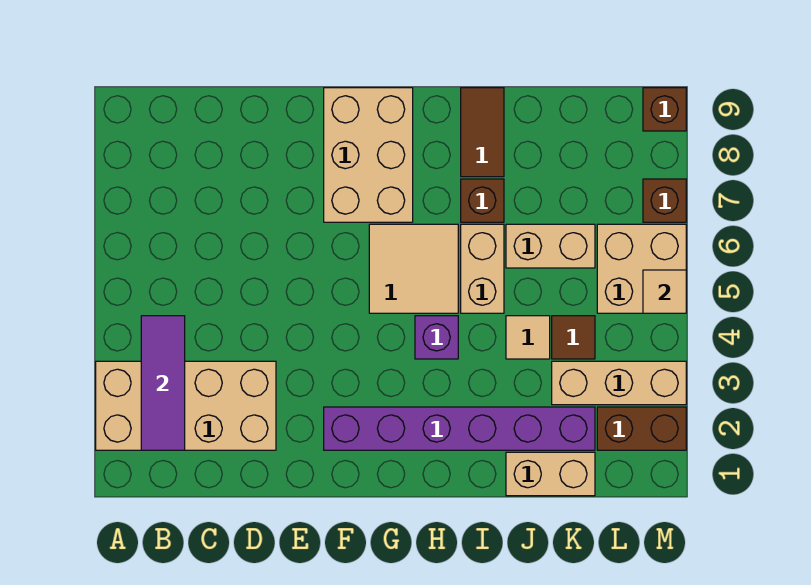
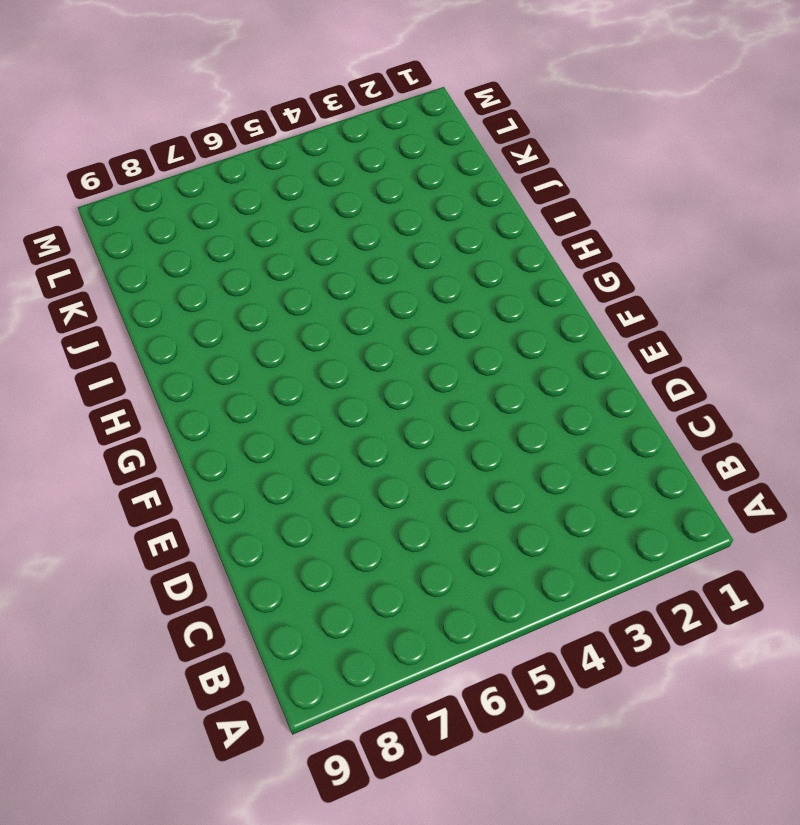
none -> tan 2x4 brick [96,361,276,450]
none -> purple 1x6 brick [324,407,595,450]
none -> tan 2x3 brick [324,88,413,222]

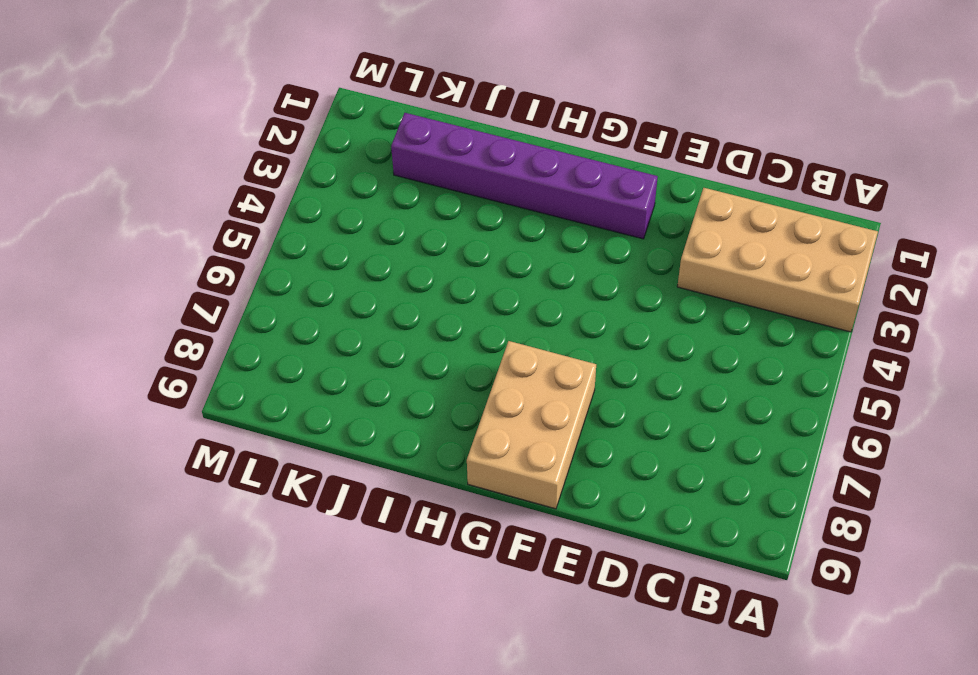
none -> tan 2x2 tile [369,224,458,313]
none -> purple 1x1 brick [415,316,458,359]
none -> tan 1x2 brick [461,224,504,313]

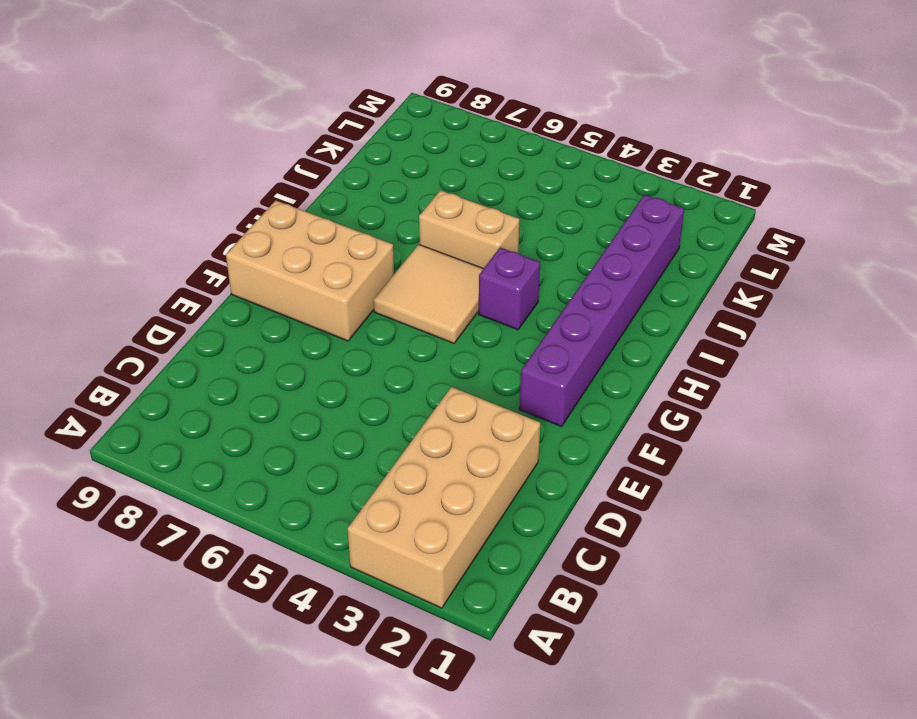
none -> brown 1x1 brick [461,179,504,222]
none -> brown 1x2 tile [461,88,504,177]
none -> tan 1x2 brick [506,452,595,496]

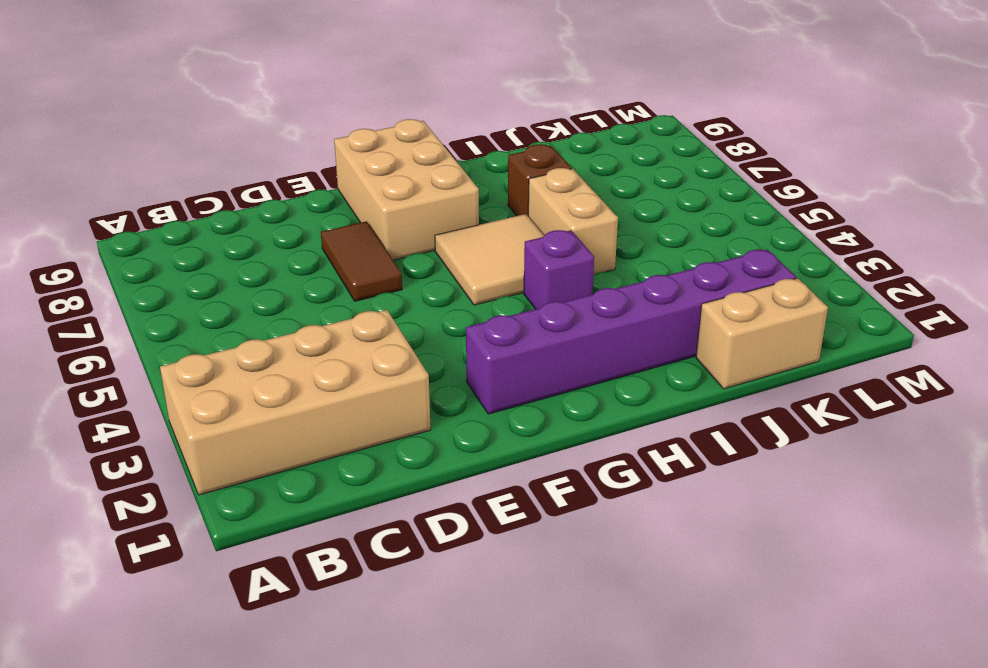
brown 1x2 tile [321,221,402,301] -> brown 1x2 tile moved to [461,88,504,177]
none -> tan 1x1 tile [506,316,550,359]
none -> tan 1x2 brick [506,224,595,268]
none -> tan 1x3 brick [552,361,686,405]

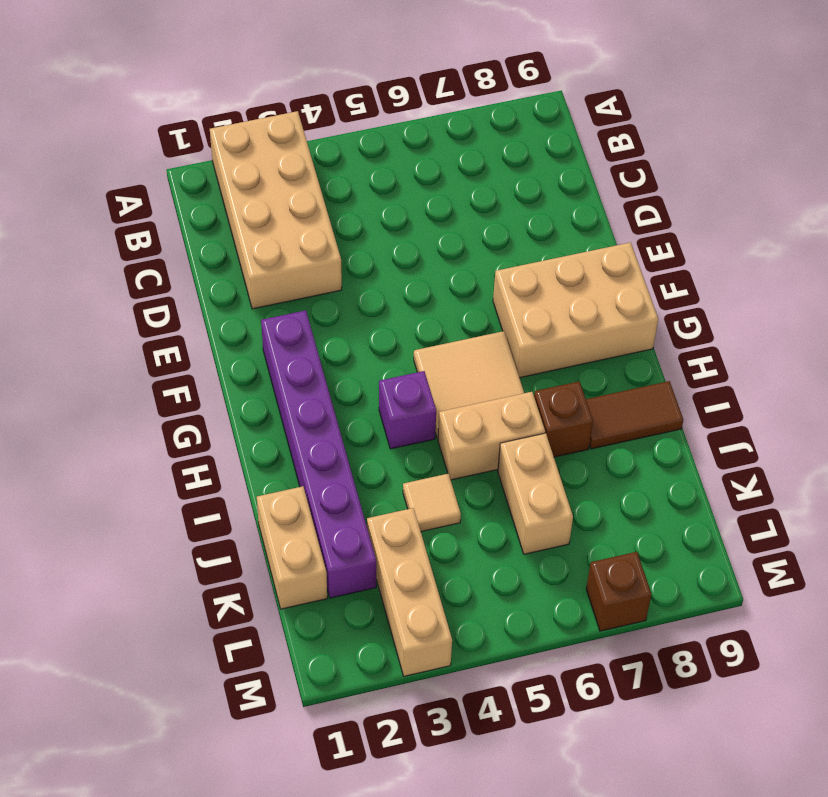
none -> brown 1x1 tile [552,316,595,359]
none -> brown 1x2 brick [597,407,686,450]
none -> tan 2x2 brick [597,224,686,313]

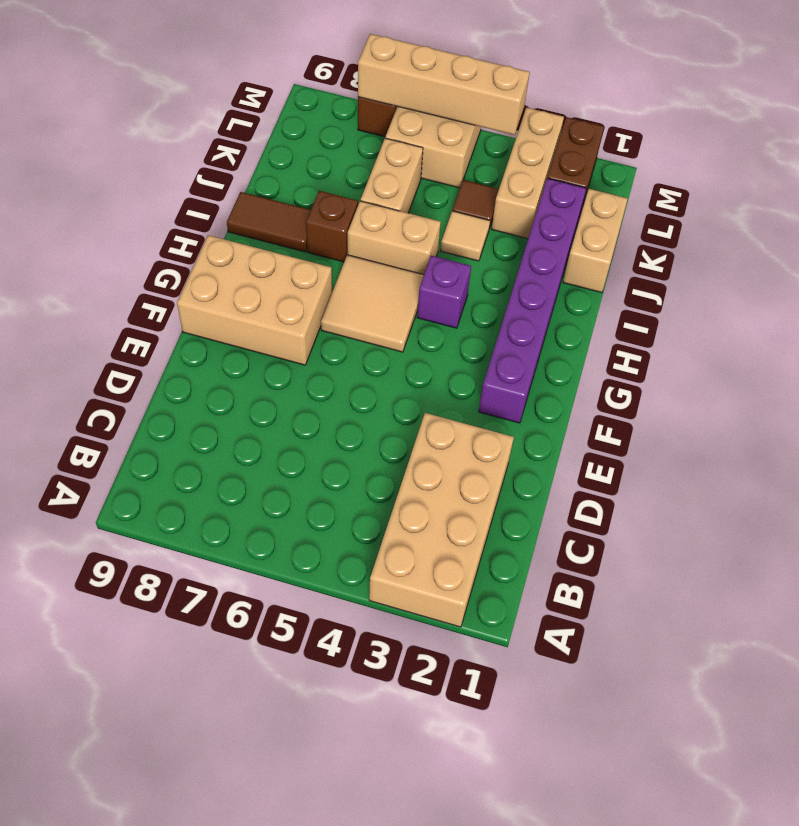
tan 1x4 brick [358,34,530,135] -> tan 1x1 tile [643,270,686,313]
none -> brown 1x1 brick [643,88,686,131]
none -> purple 1x3 tile [141,316,185,450]

